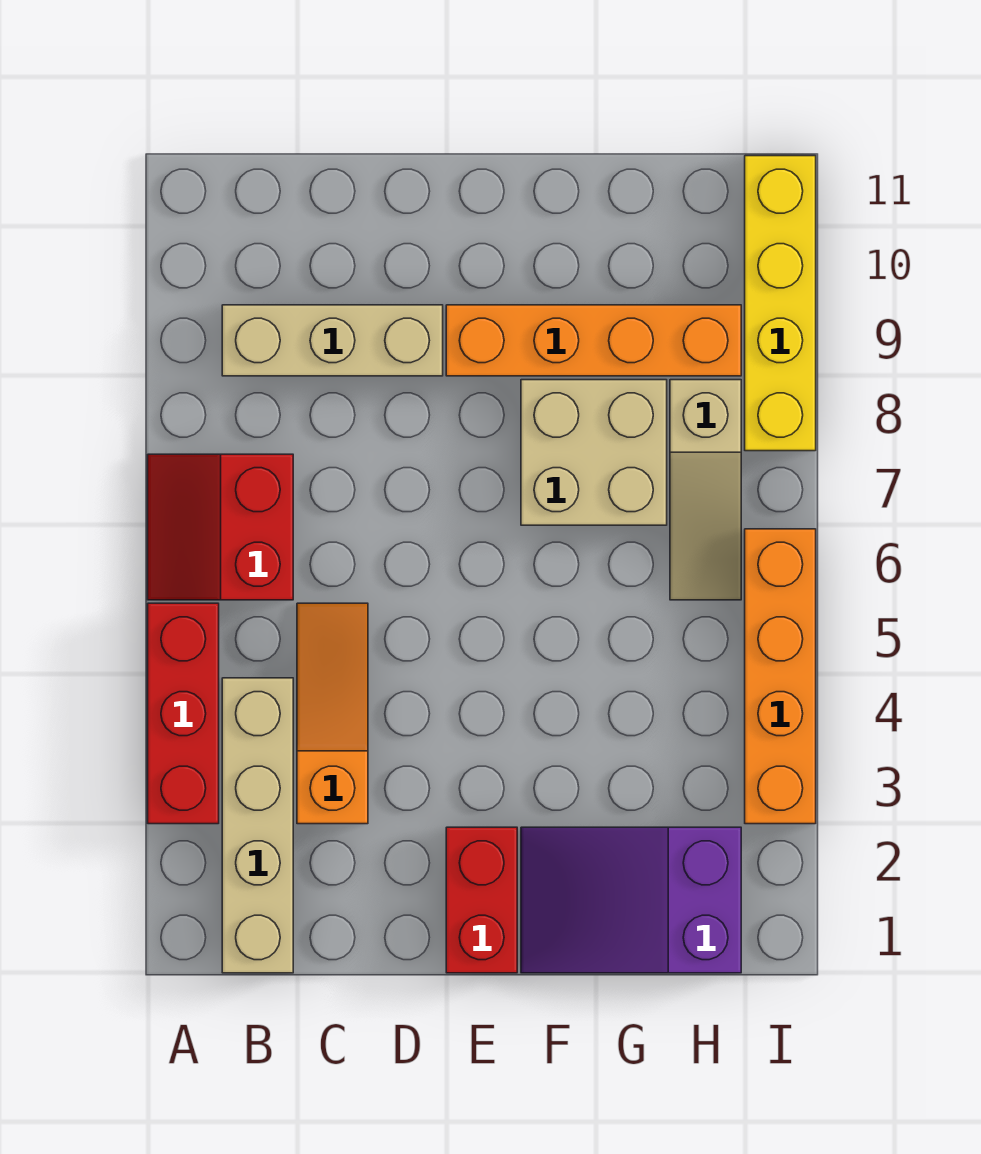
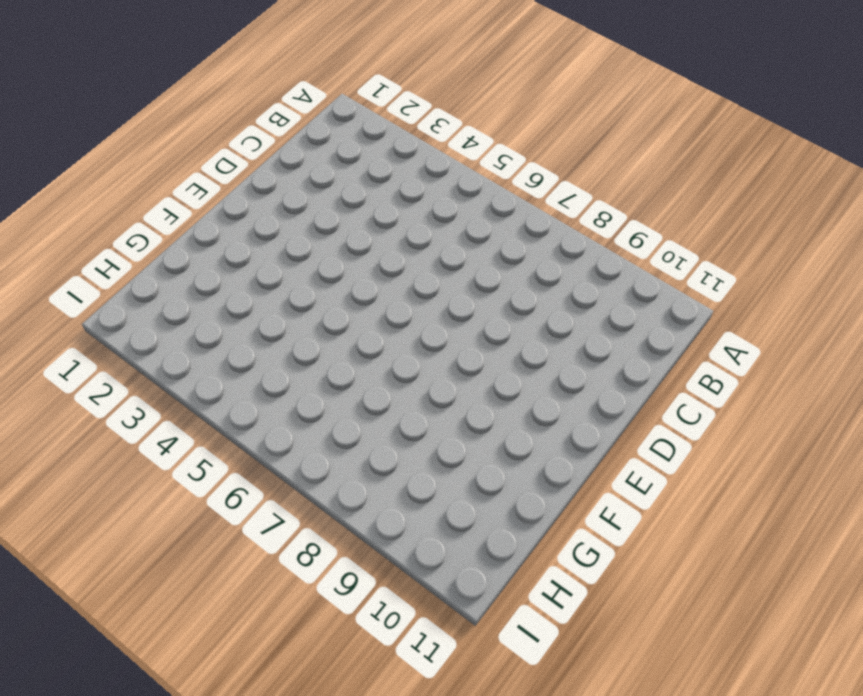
none -> red 1x3 brick [148,603,219,824]
none -> red 2x2 slope [148,454,293,600]
none -> tan 1x4 brick [222,678,293,973]

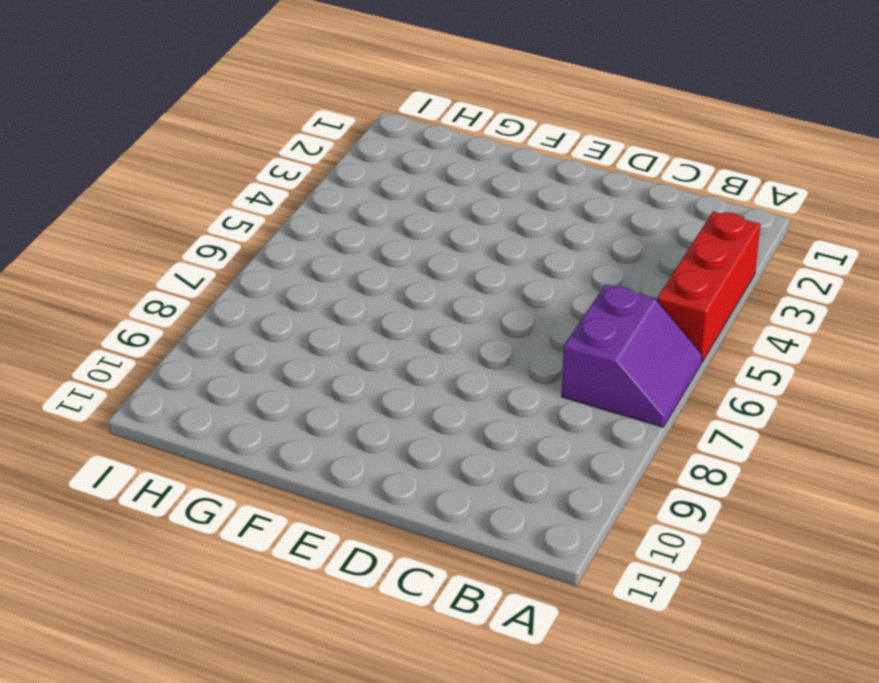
purple 2x2 slope [562,285,702,427] -> red 2x2 slope [148,454,293,600]
none -> tan 1x4 brick [222,678,293,973]
none -> tan 1x3 brick [222,305,443,376]
none -> orange 1x3 slope [297,603,368,824]

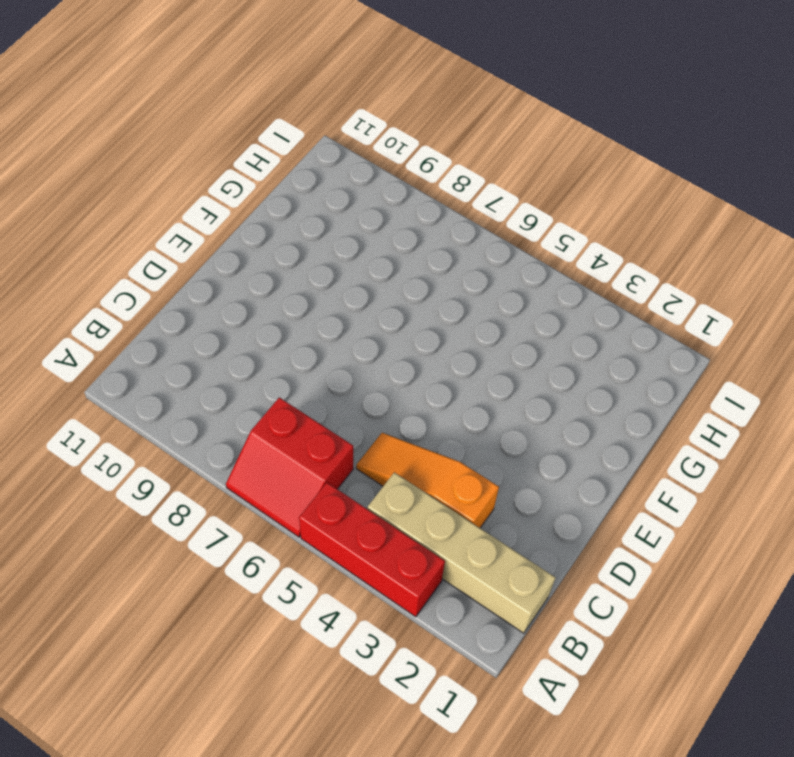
none -> tan 1x3 brick [222,305,443,376]
none -> red 1x2 brick [446,827,517,973]
none -> orange 1x4 brick [446,305,741,376]

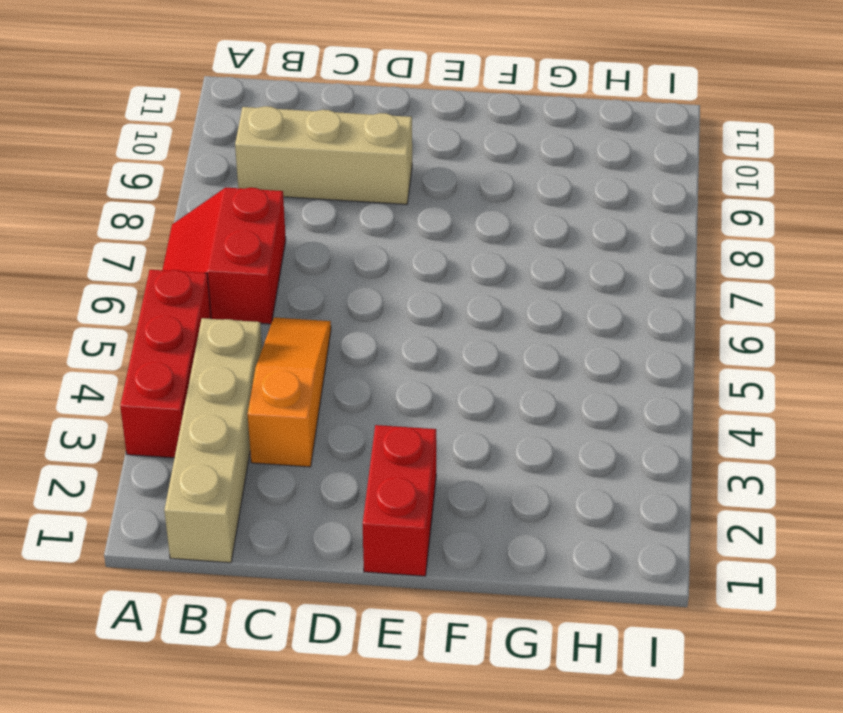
none -> orange 1x4 brick [446,305,741,376]
none -> purple 2x3 slope [521,827,741,973]
none -> tan 2x2 brick [521,380,667,525]

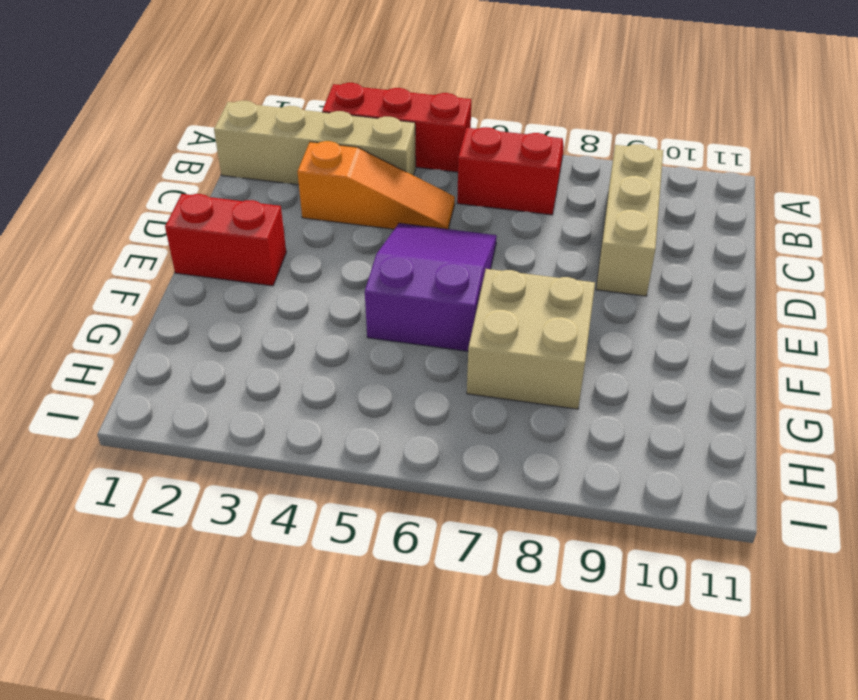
purple 2x3 slope [365,223,497,351] -> purple 2x3 slope moved to [521,827,741,973]
none -> orange 1x4 brick [446,305,741,376]
none -> tan 1x3 slope [670,380,741,600]
none -> orange 1x4 brick [745,529,816,824]

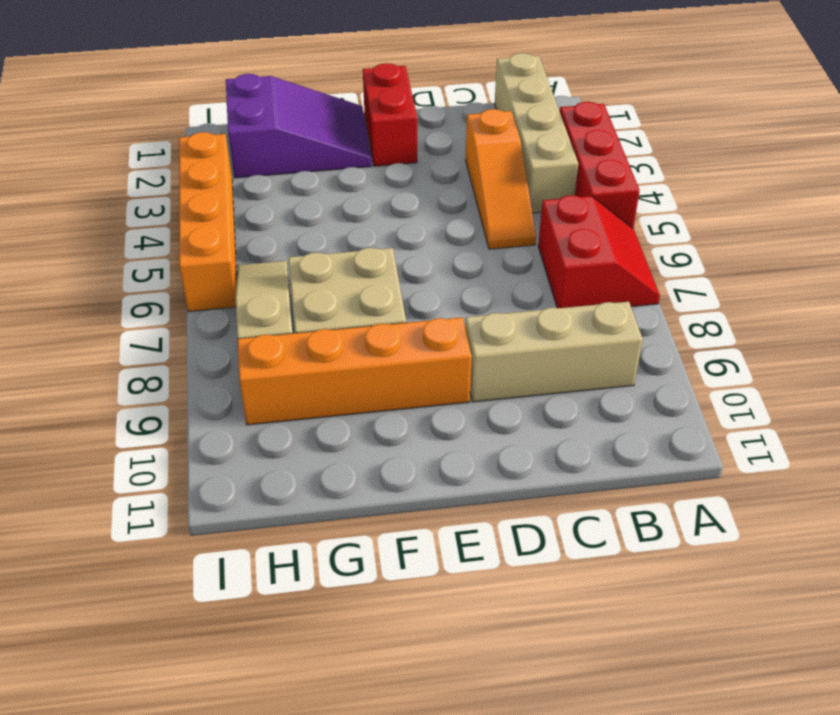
none -> yellow 1x4 brick [745,156,816,451]

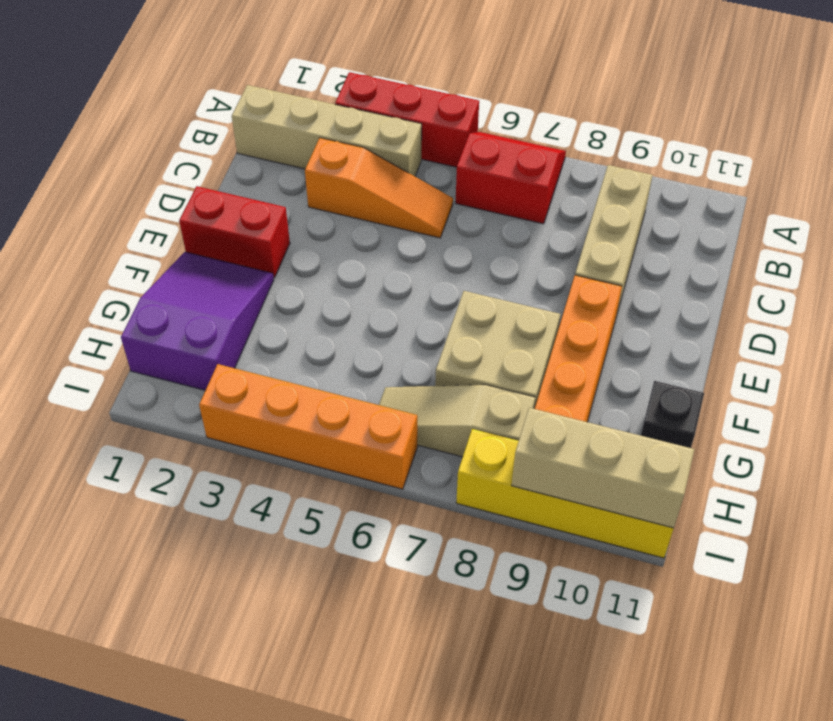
black 1x1 brick [641,381,704,448] -> none
tan 1x3 brick [512,408,694,528] -> none

